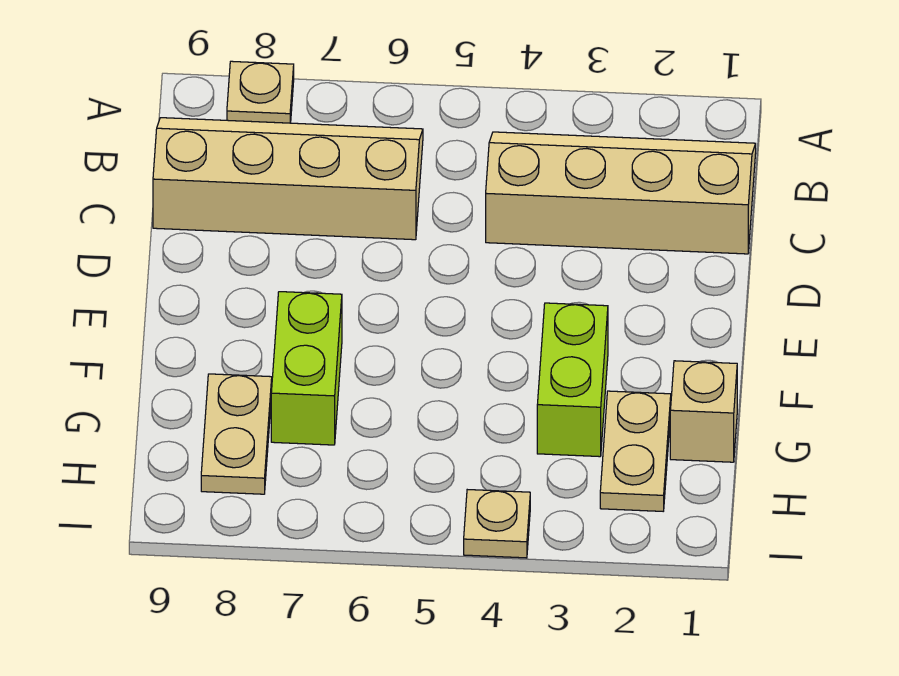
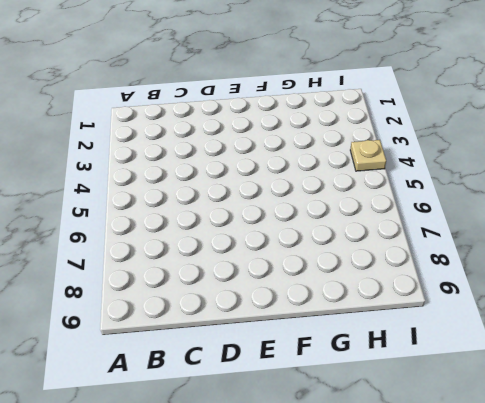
none -> tan 1x1 plate [227,61,294,123]
none -> tan 2x4 slope [486,132,756,254]

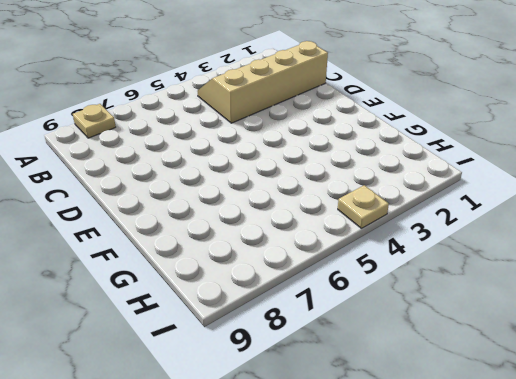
none -> tan 2x4 slope [153,118,423,240]
none -> lime 1x2 brick [537,303,608,457]

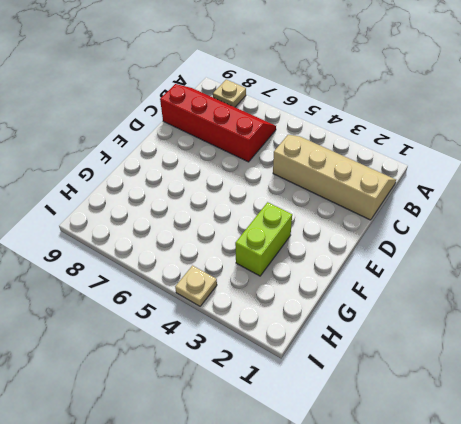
red 2x4 slope [160,84,276,162] -> tan 2x4 slope [153,118,423,240]
none -> lime 1x2 brick [271,292,342,445]
none -> tan 1x1 brick [670,361,737,462]

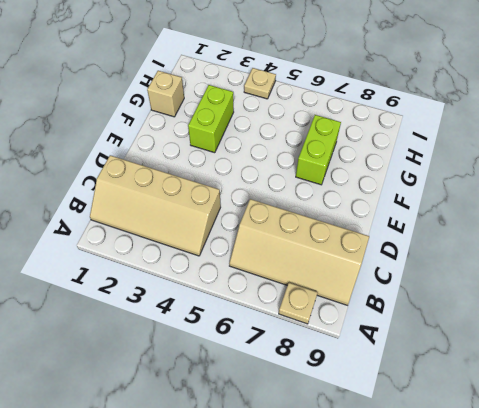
none -> tan 1x2 plate [600,391,671,511]
none -> tan 1x2 plate [201,374,272,494]

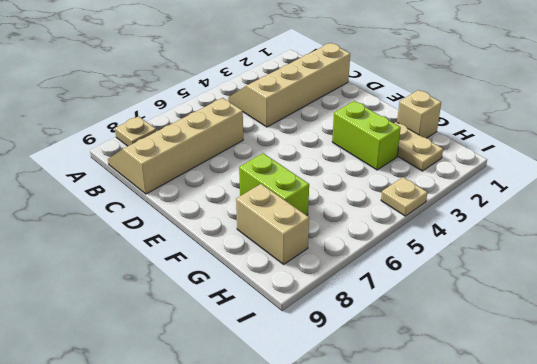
tan 1x2 brick [236,184,309,264] -> tan 1x2 plate [201,374,272,494]

